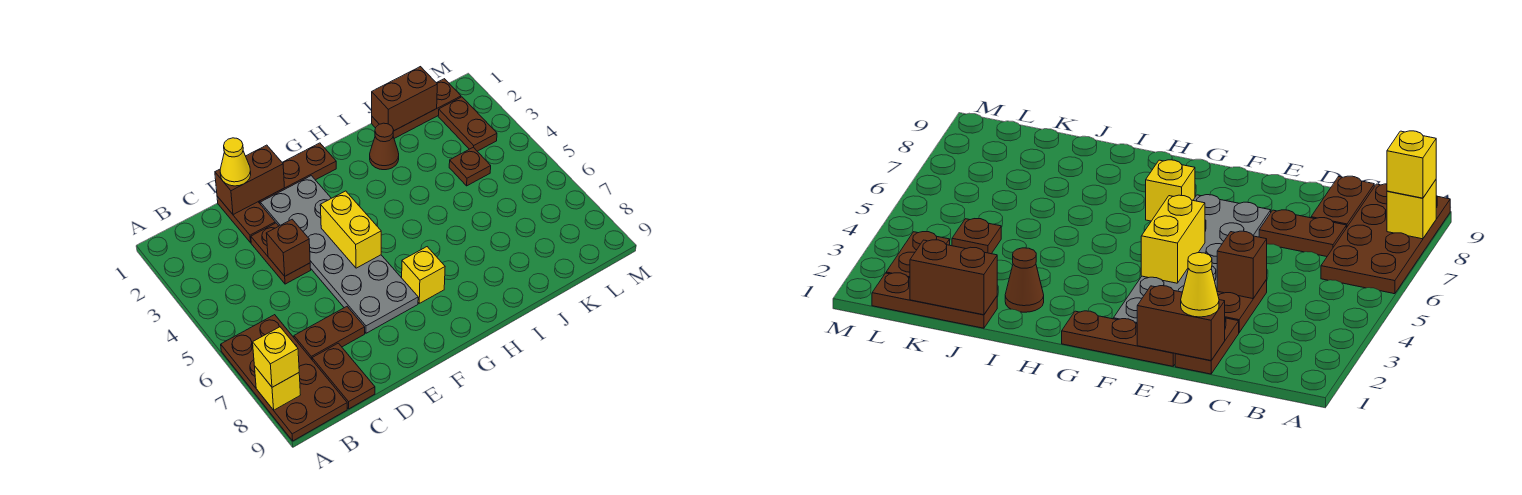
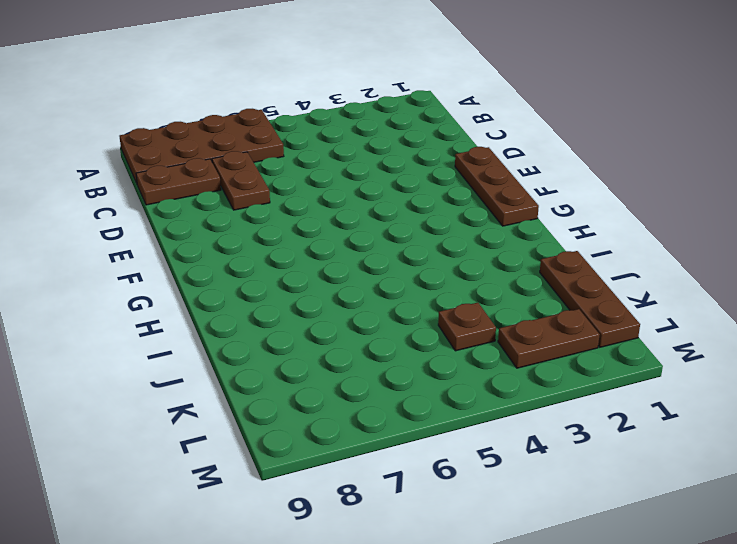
none -> brown 1x2 plate [217,197,275,243]
none -> brown 1x2 plate [251,223,311,284]
none -> grey 2x6 plate [260,176,418,333]

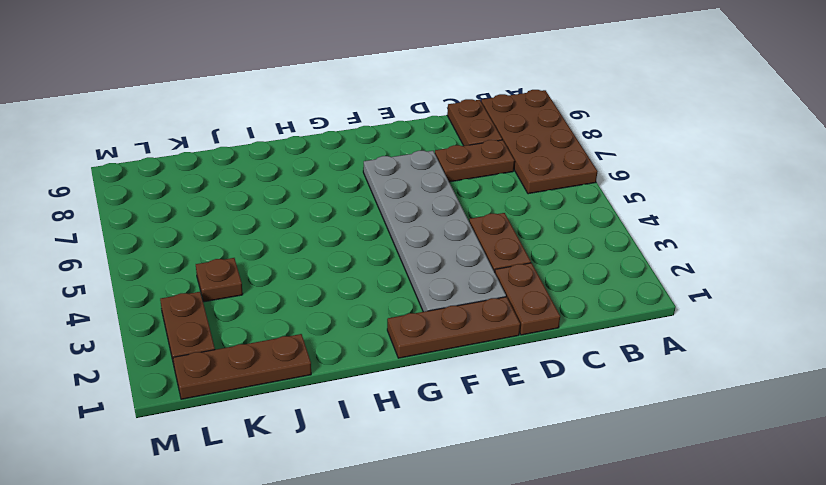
none -> yellow 1x1 brick [402,247,445,303]
none -> brown 1x1 cone [370,123,399,170]
none -> yellow 1x1 brick [255,367,300,410]

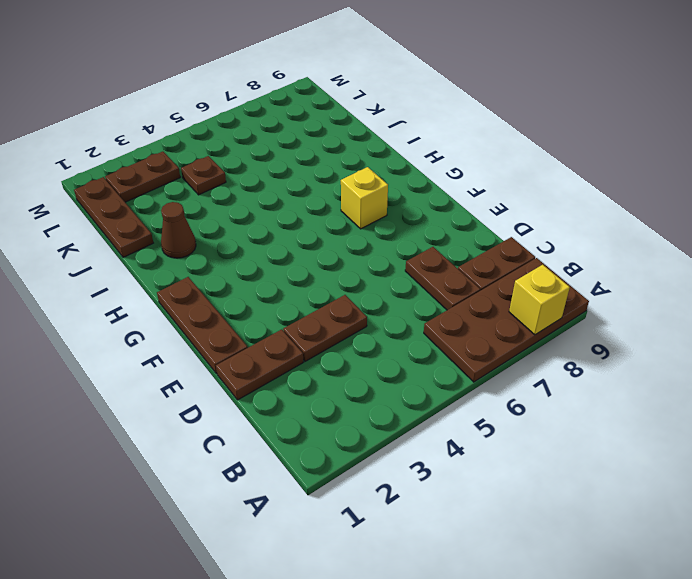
none -> grey 2x6 plate [260,176,418,333]
none -> brown 1x2 brick [215,145,285,215]
none -> brown 1x1 brick [266,219,310,276]

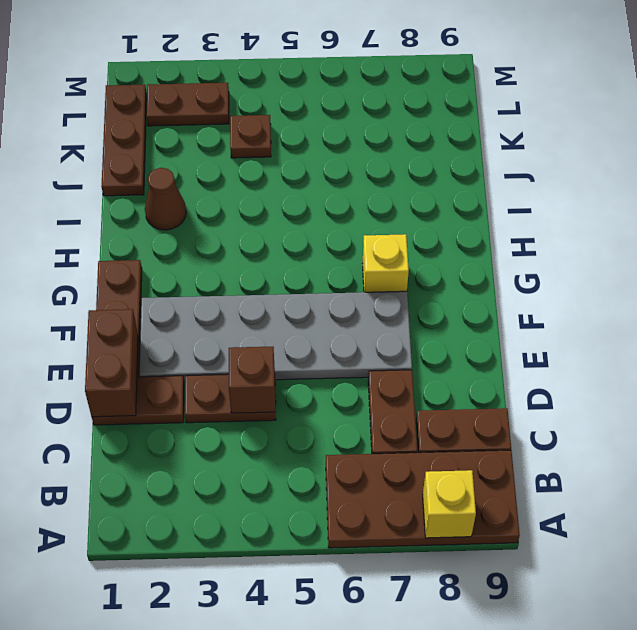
none -> yellow 1x2 brick [320,191,381,268]
none -> brown 1x2 brick [372,67,437,131]
none -> yellow 1x1 brick [253,327,299,387]

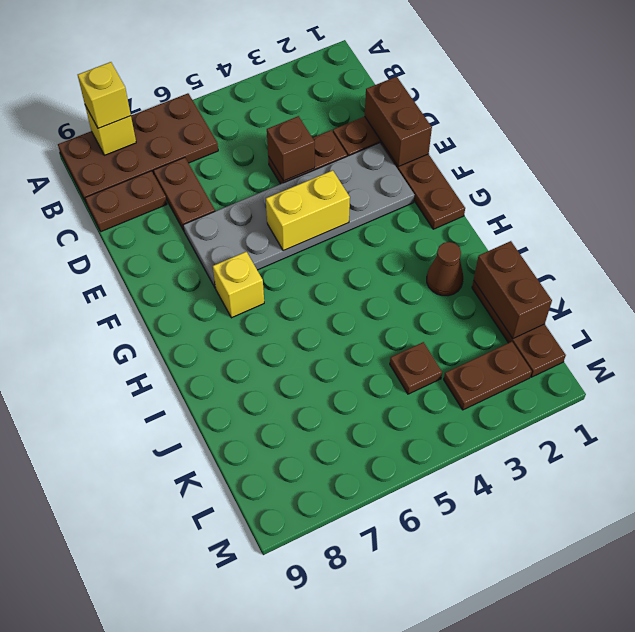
none -> yellow 1x1 cone [220,138,251,186]

